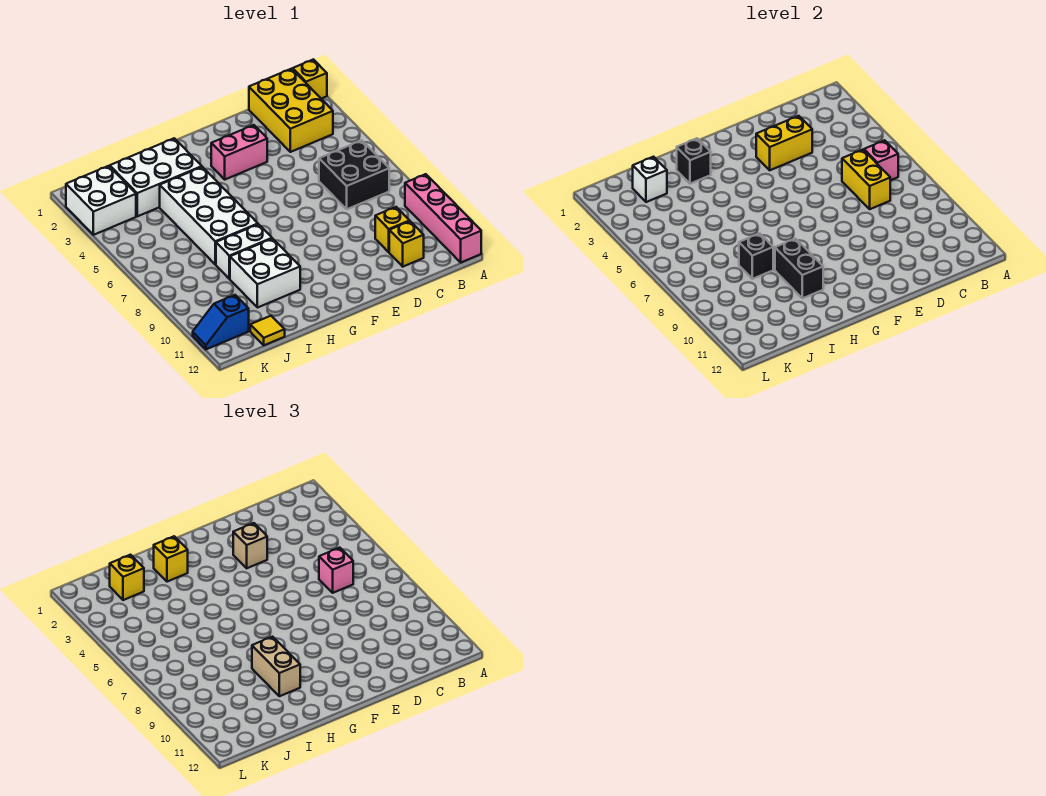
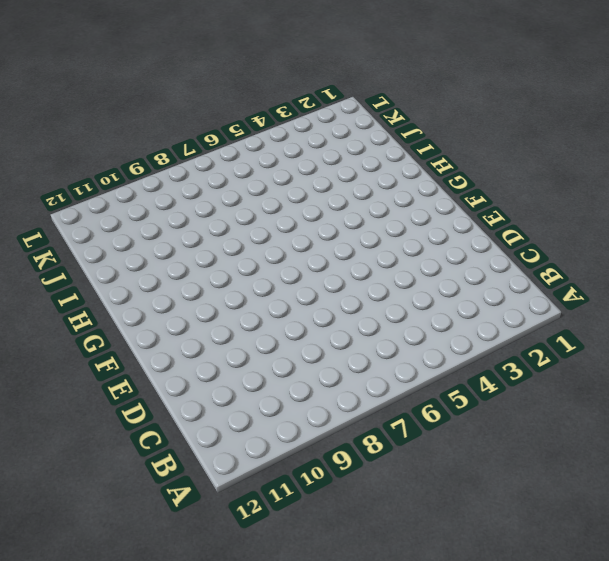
none -> yellow 1x1 brick [293,59,327,99]
none -> pink 1x4 brick [405,174,481,262]
none -> yellow 2x3 brick [249,69,333,152]

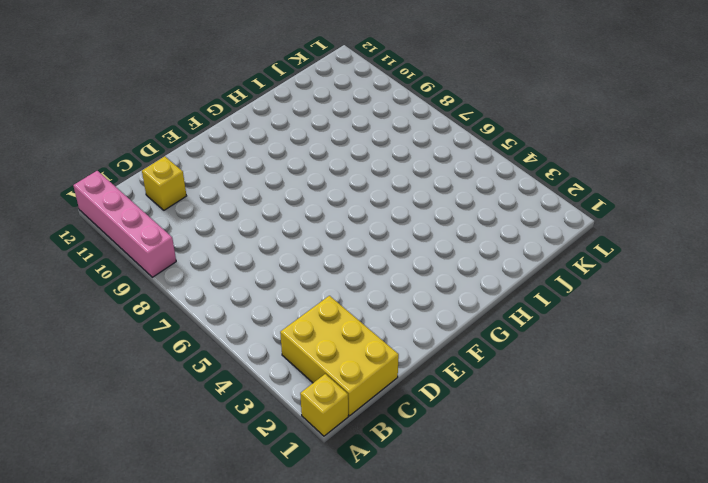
none -> black 2x2 brick [319,140,389,209]
none -> yellow 1x1 brick [375,207,409,252]
none -> pink 1x2 brick [211,125,267,179]

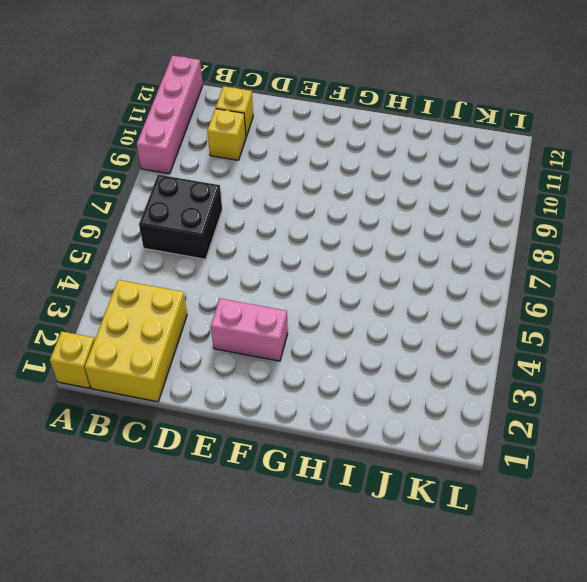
none -> white 2x3 brick [110,138,202,216]
none -> white 2x4 brick [160,167,258,265]
none -> white 1x2 brick [216,224,272,279]

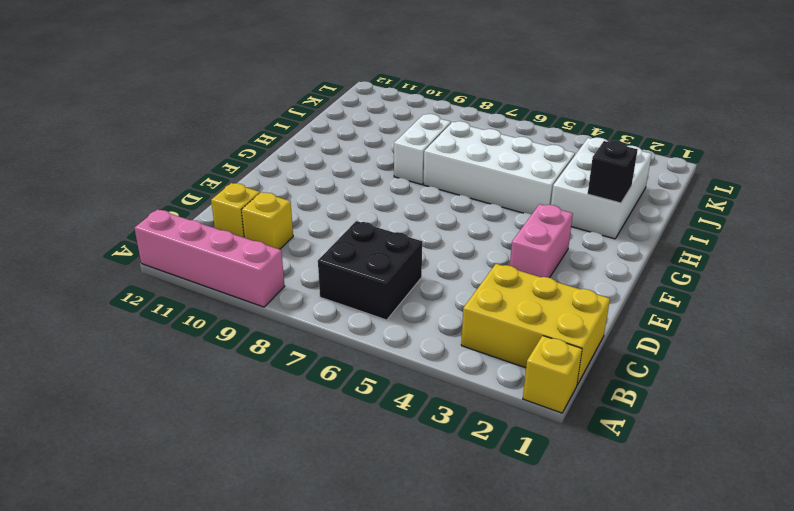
none -> white 2x2 brick [230,239,300,308]
none -> yellow 1x1 tile [250,316,285,345]
none -> white 2x2 brick [66,166,136,235]

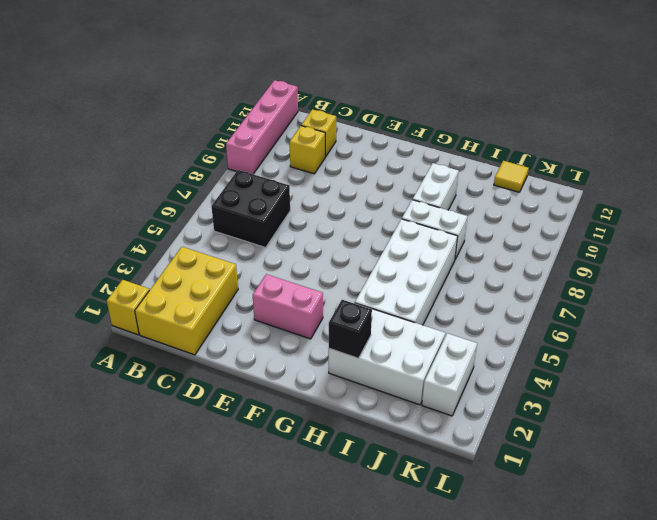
white 1x2 brick [413,163,459,210] -> white 2x2 brick [230,239,300,308]
white 1x2 brick [422,333,477,416] -> white 2x2 brick [66,166,136,235]
none -> blue 1x2 slope [193,295,249,349]
none -> pink 1x1 brick [864,140,898,180]
none -> yellow 1x2 brick [842,150,890,209]

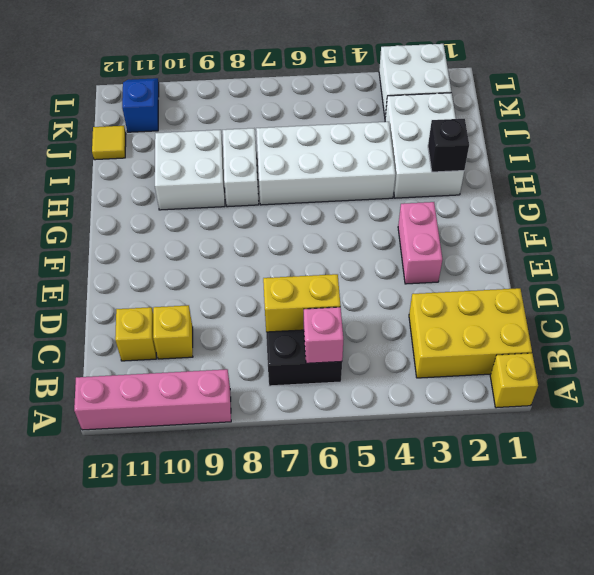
none -> yellow 1x2 brick [756,116,812,170]
none -> black 1x2 brick [775,239,823,298]
none -> black 1x1 brick [739,233,773,279]

